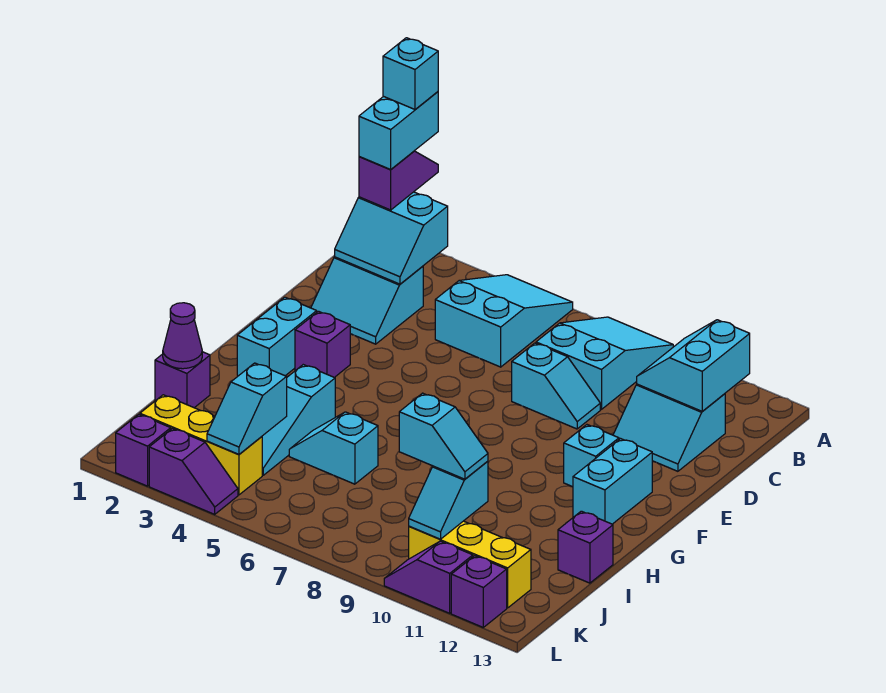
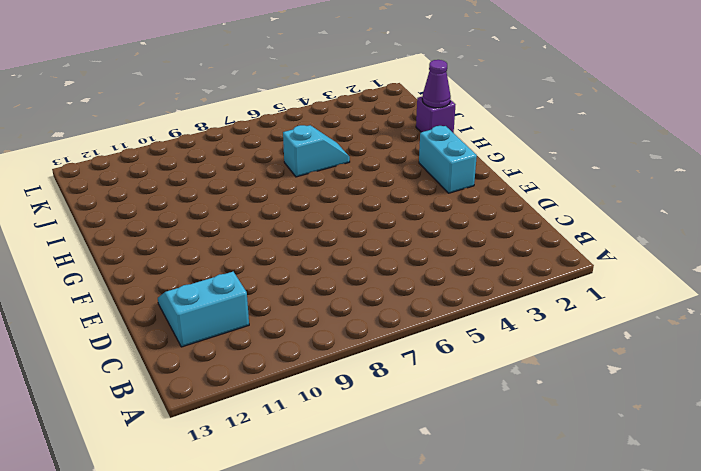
none -> cyan 2x3 slope [435,275,573,367]
none -> cyan 2x3 slope [536,317,673,409]
none -> cyan 2x2 slope [311,257,423,344]

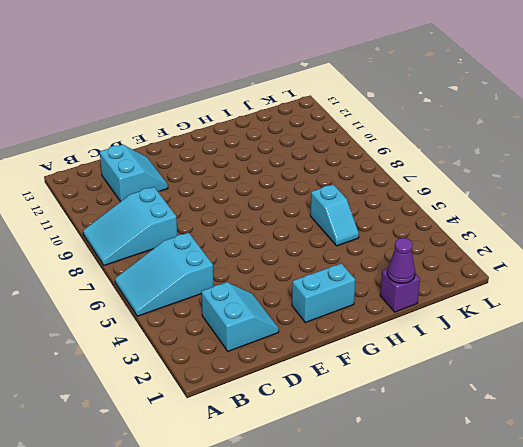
none -> cyan 1x2 slope [512,343,600,429]
none -> purple 1x1 brick [295,311,350,377]
none -> cyan 1x1 brick [564,425,619,487]

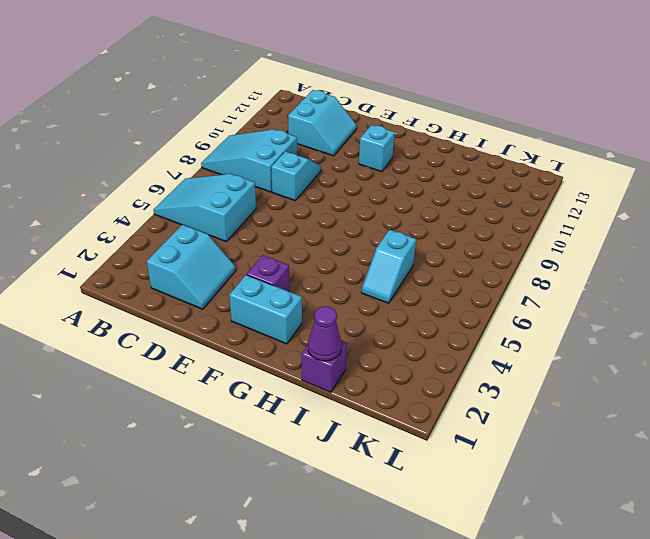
none -> cyan 1x2 brick [573,439,652,524]
none -> cyan 1x3 slope [262,365,335,475]
none -> purple 1x1 brick [558,511,613,583]

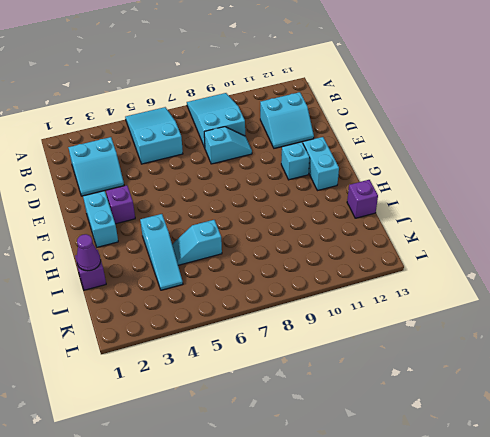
none -> yellow 1x3 brick [140,395,262,495]
none -> yellow 1x3 brick [409,521,531,608]
none -> purple 1x1 brick [116,414,171,486]

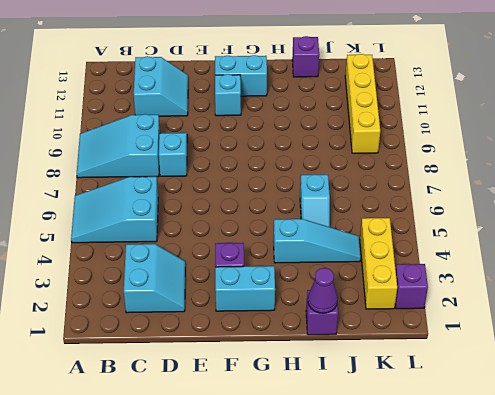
yellow 1x4 brick [345,54,380,153] -> yellow 1x3 brick [409,521,531,608]
none -> purple 1x2 slope [149,428,238,514]
none -> purple 1x2 slope [384,541,473,613]
none -> purple 1x1 brick [451,556,507,627]

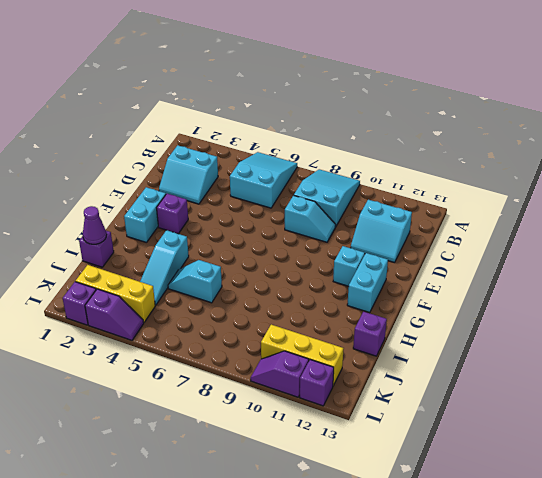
none -> cyan 2x2 slope [335,192,448,284]
none -> cyan 2x2 slope [637,320,750,411]
none -> cyan 1x2 slope [207,363,287,455]

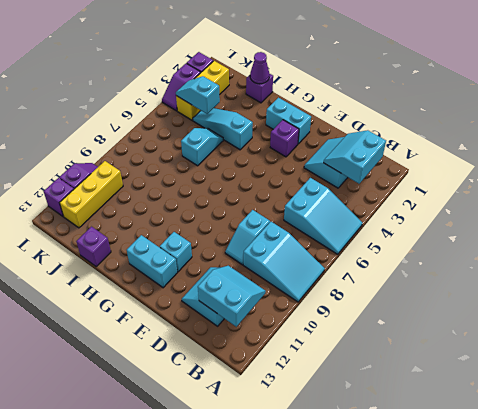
none -> cyan 1x2 slope [409,461,488,539]
none -> purple 1x2 slope [359,151,438,210]
none -> cyan 1x2 slope [399,393,488,479]

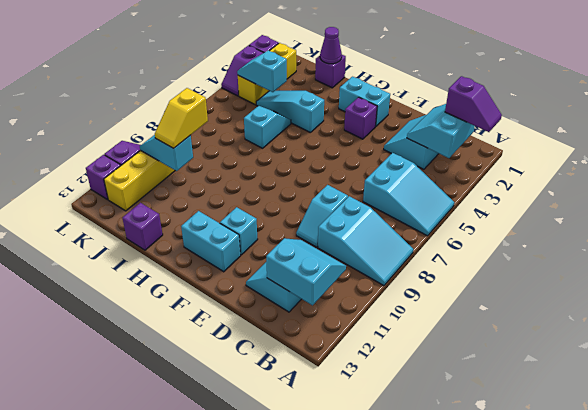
yellow 1x2 slope [155,88,208,148] -> cyan 1x2 slope [399,393,488,479]
none -> cyan 1x2 brick [359,92,438,169]
none -> cyan 1x1 brick [383,38,438,109]

